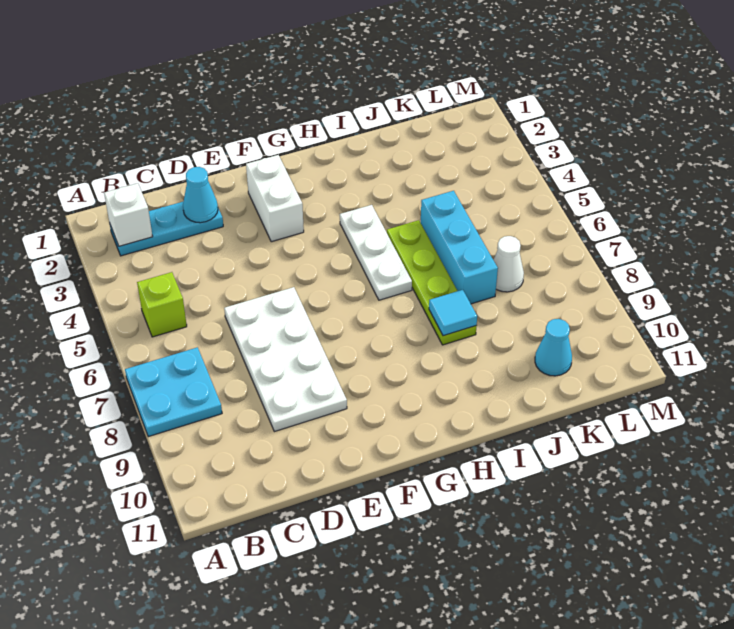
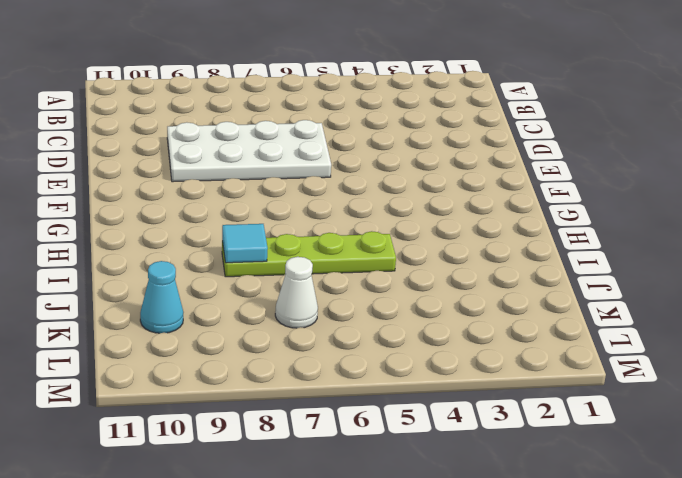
none -> cyan 2x2 plate [125,347,222,437]
none -> cyan 1x3 plate [110,201,223,256]
none -> lime 1x1 brick [137,272,187,337]

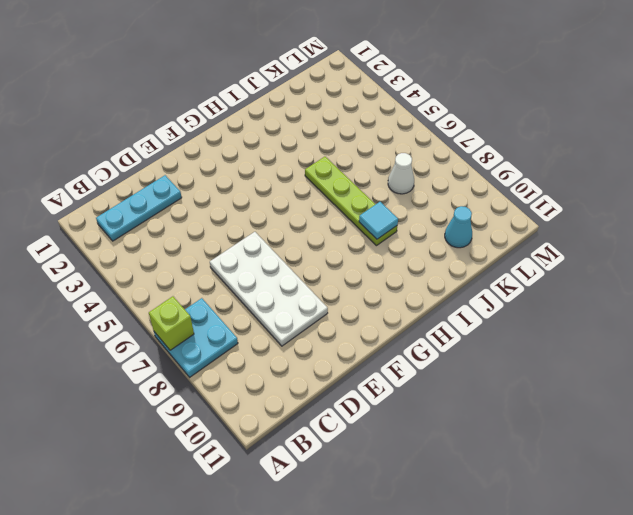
lime 1x1 brick [149,296,194,350] -> lime 1x1 brick moved to [137,272,187,337]
none -> white 1x2 brick [246,155,304,242]
none -> white 1x3 plate [340,205,412,300]
none -> cyan 1x3 brick [421,191,498,304]

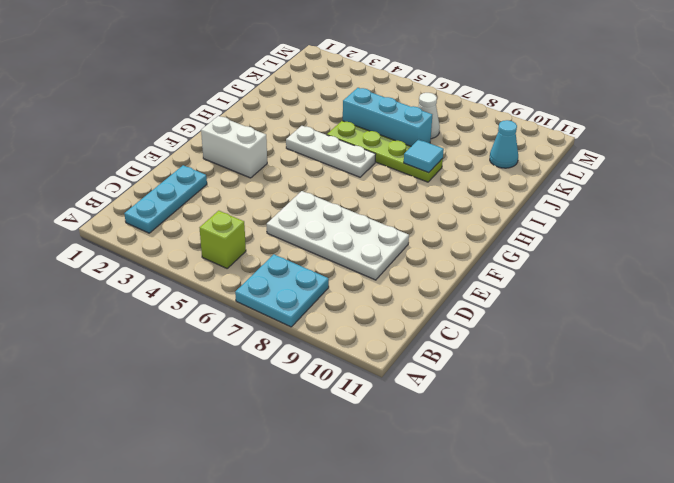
none -> white 1x1 brick [104,183,153,246]
none -> cyan 1x1 cone [183,167,218,223]

